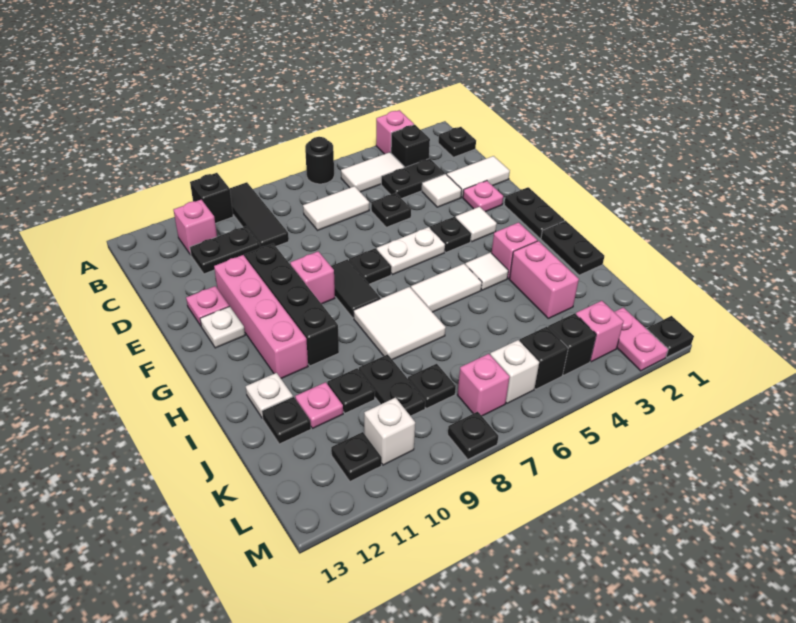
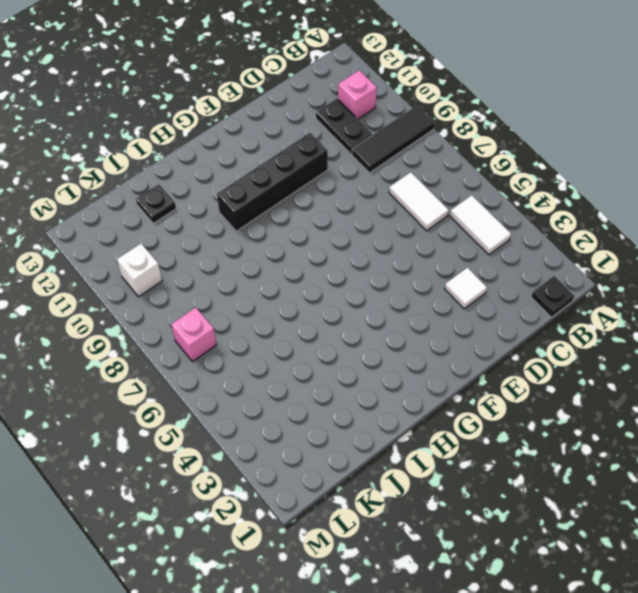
none -> pink 1x1 brick [376,110,414,154]
none -> black 1x1 round brick [305,137,334,184]
none -> black 1x1 brick [190,173,233,223]
none -> black 1x1 brick [391,125,430,168]

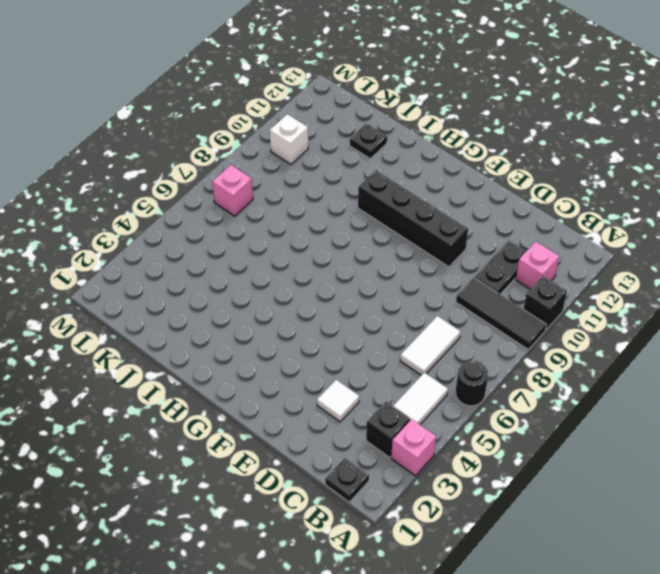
none -> black 1x2 plate [381,159,445,199]
none -> white 1x2 tile [447,156,510,198]
none -> black 1x1 plate [371,193,411,227]
none -> pink 1x1 plate [463,181,503,212]

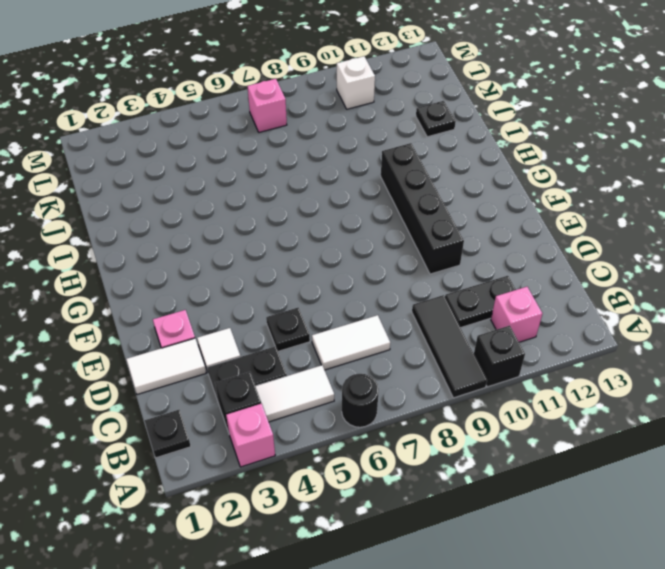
none -> pink 1x4 brick [214,255,308,378]
none -> pink 1x1 plate [186,286,229,326]
none -> black 1x2 plate [504,187,565,238]
none -> white 1x1 tile [456,207,497,242]

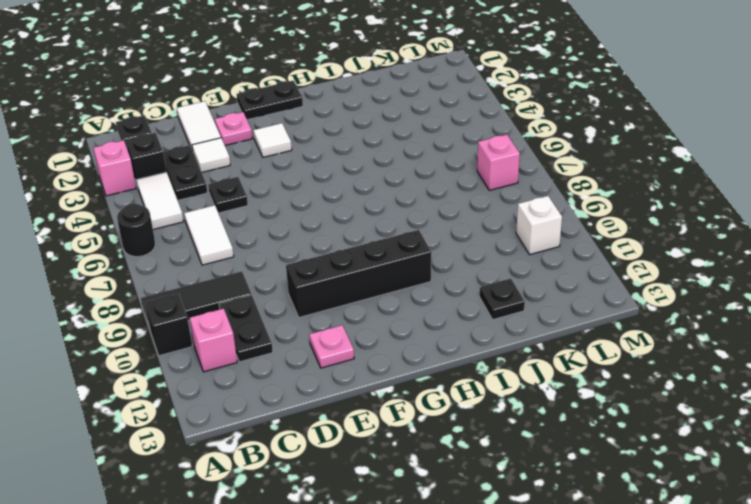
none -> pink 1x4 brick [214,255,308,378]
none -> black 1x1 plate [430,217,471,252]
none -> white 1x2 plate [377,227,445,275]
none -> black 1x1 plate [349,248,391,284]

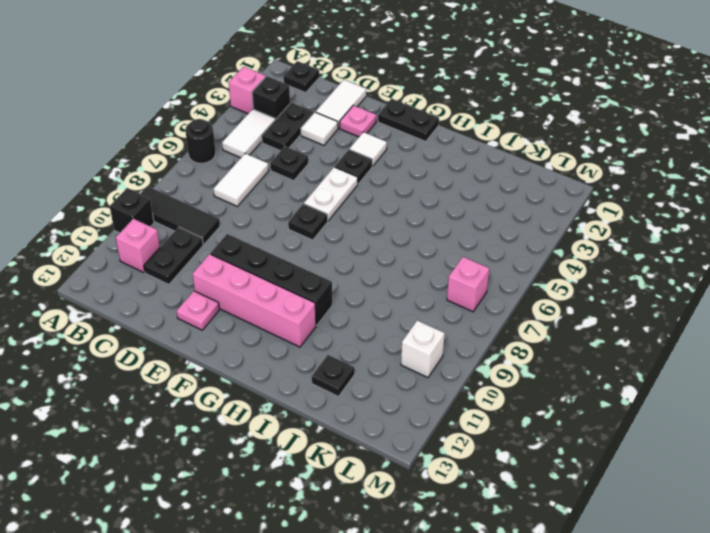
none -> black 1x2 tile [331,259,380,318]
none -> pink 1x1 brick [290,251,335,304]
none -> white 1x1 plate [200,306,245,348]
none -> black 1x2 plate [541,221,604,275]

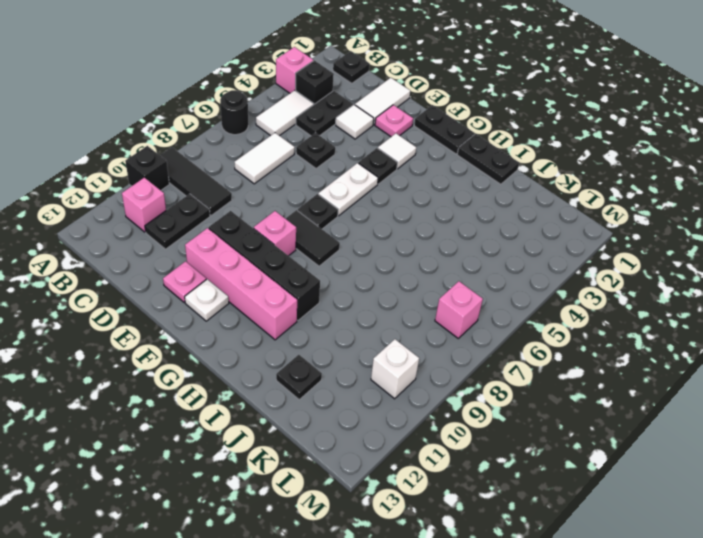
none -> pink 1x1 brick [492,222,537,279]
none -> white 1x1 tile [465,253,508,290]
none -> white 1x2 tile [411,264,482,312]
none -> white 2x2 tile [354,287,446,360]

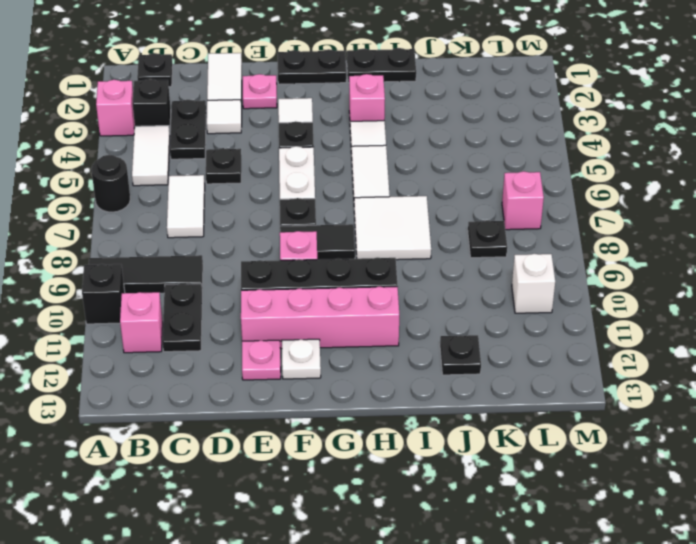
none -> pink 1x2 brick [509,241,579,318]
none -> white 1x1 plate [246,373,293,418]
none -> black 1x2 plate [359,354,425,416]
none -> black 1x1 plate [327,368,375,413]

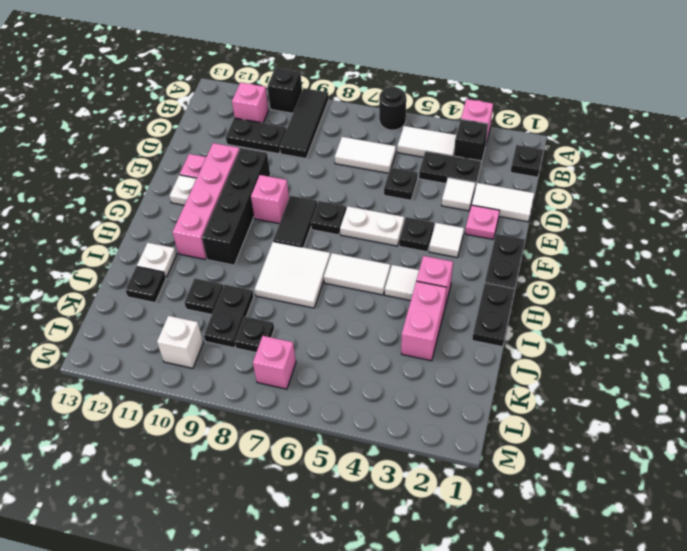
none -> pink 1x1 plate [295,382,343,428]
none -> pink 1x2 plate [615,308,668,371]
none -> pink 1x1 brick [576,301,624,362]
none -> black 1x1 brick [548,313,596,375]

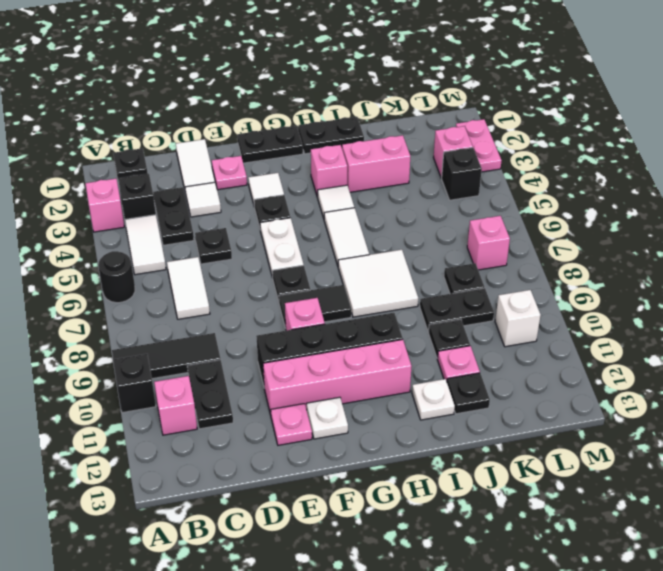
pink 1x2 plate [456,119,502,172] -> pink 1x2 plate turned to [615,308,668,371]
none -> black 1x1 brick [520,327,568,389]
none -> white 1x1 brick [490,340,539,403]
none -> black 1x1 plate [331,432,382,481]
none -> black 1x1 plate [647,316,694,357]

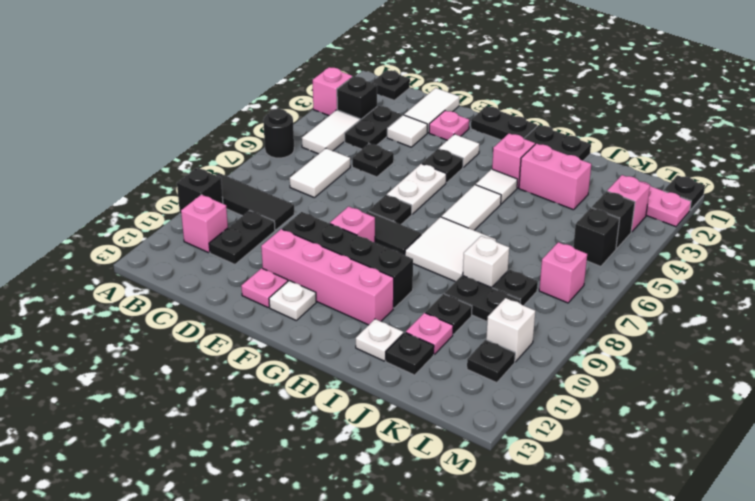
white 1x1 brick [463,236,509,288] -> white 1x1 brick moved to [490,340,539,403]
none -> black 1x1 plate [448,412,498,459]

